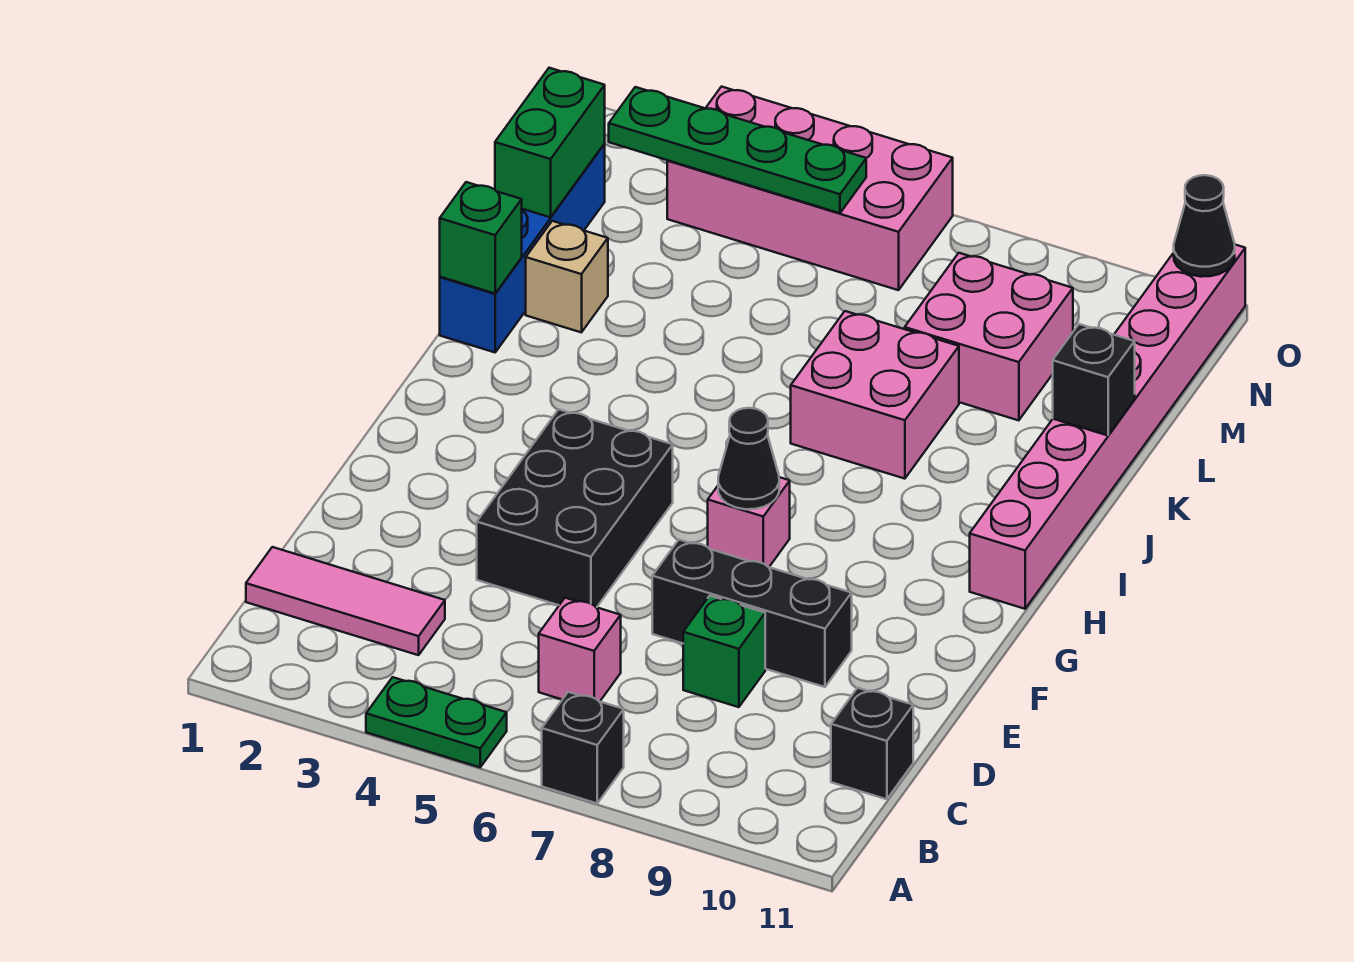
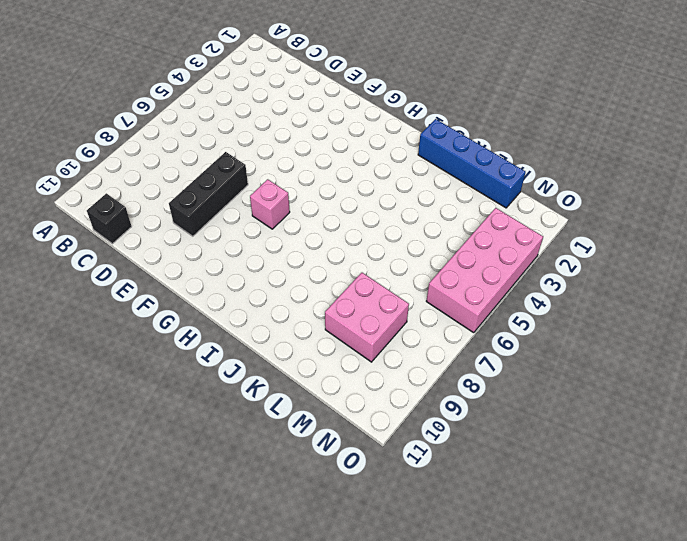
none -> green 1x2 plate [366,677,507,767]
none -> black 1x1 brick [542,692,624,803]
none -> pink 1x3 tile [246,547,445,655]

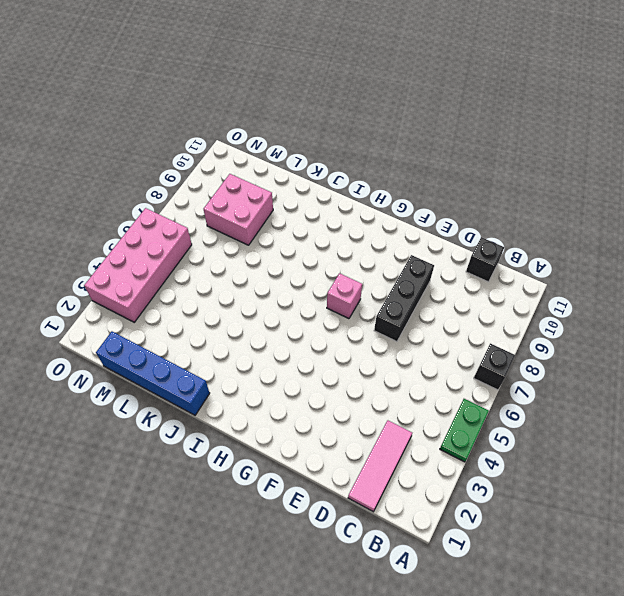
none -> pink 1x1 brick [539,598,621,701]
none -> green 1x1 brick [683,596,765,707]
none -> black 2x3 brick [477,409,673,607]

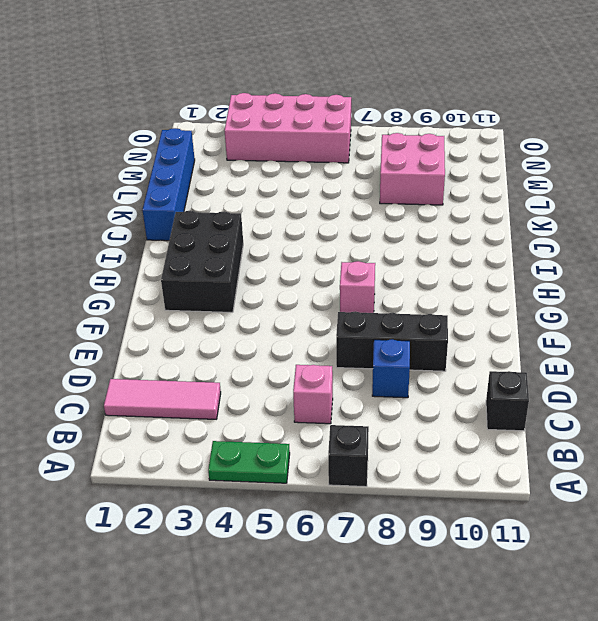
blue 1x1 brick [372,339,410,398] -> green 1x1 brick [683,596,765,707]
black 2x3 brick [161,211,243,312] -> black 2x3 brick moved to [477,409,673,607]
none -> pink 1x8 brick [970,245,1245,609]
none -> pink 2x2 brick [791,311,959,479]
none -> tan 1x1 brick [526,221,608,332]

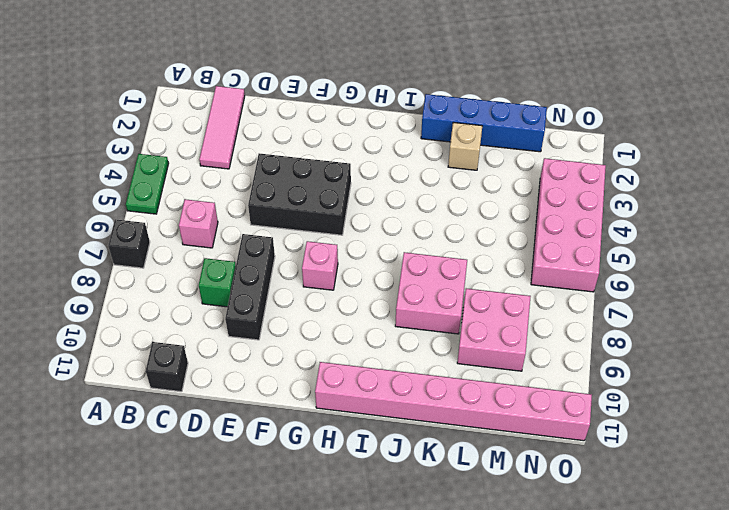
none -> black 1x1 cone [718,408,779,509]
none -> green 1x1 brick [440,182,522,293]
none -> black 1x1 brick [1053,324,1135,436]

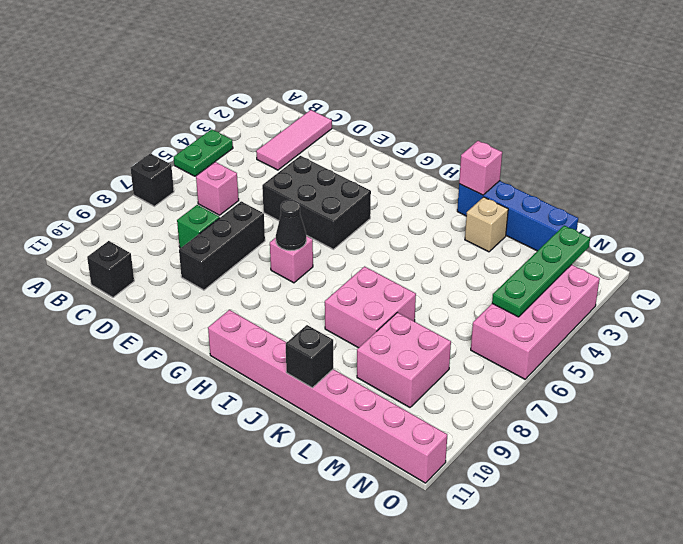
pink 1x1 brick [459,141,502,195] -> green 1x1 brick [440,182,522,293]
none -> green 1x2 brick [495,68,605,217]
none -> black 1x1 cone [1174,175,1235,277]

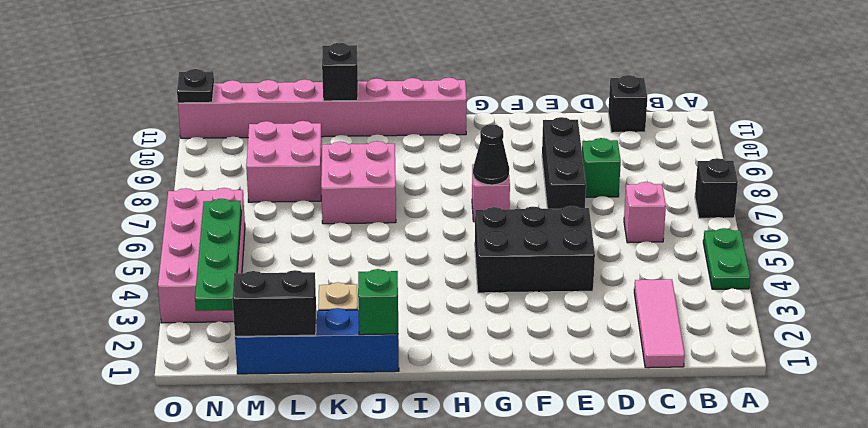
black 1x2 brick [232,270,316,336] -> green 1x2 brick [495,68,605,217]
black 1x1 plate [177,69,214,103] -> black 1x1 cone [1174,175,1235,277]

